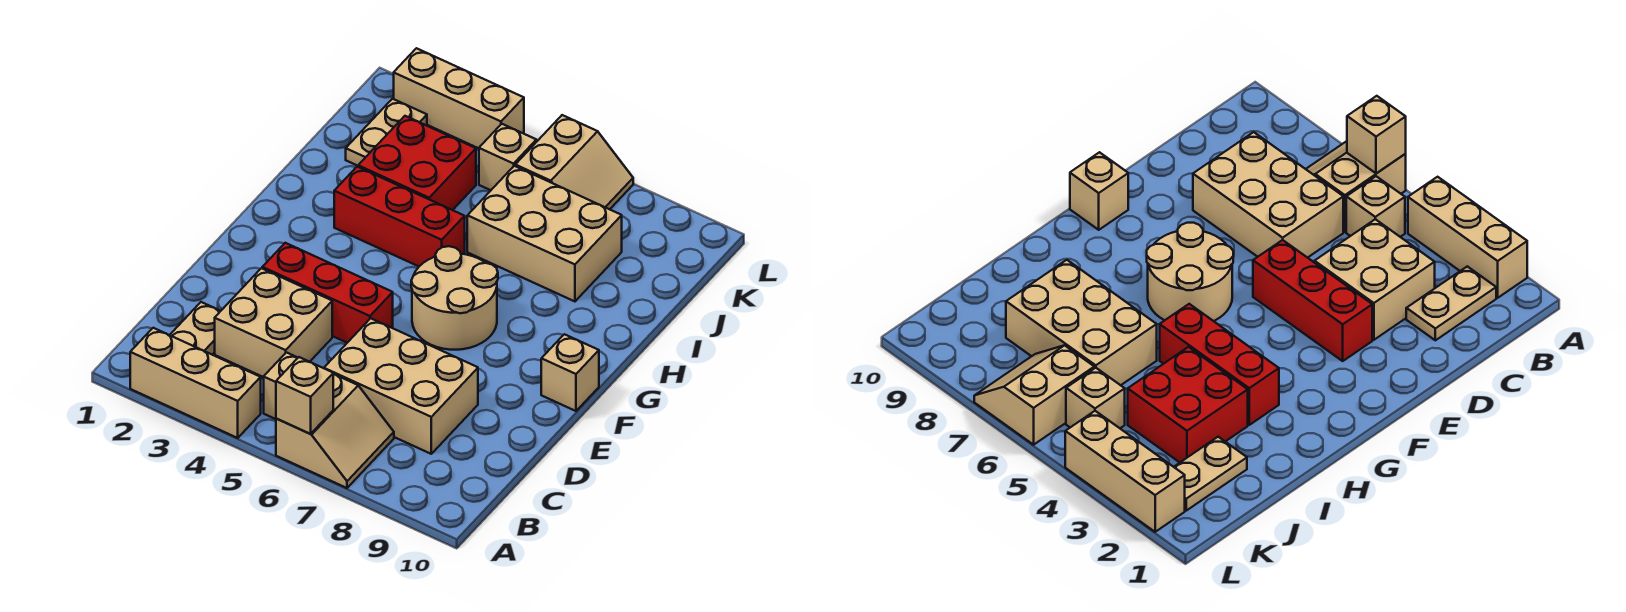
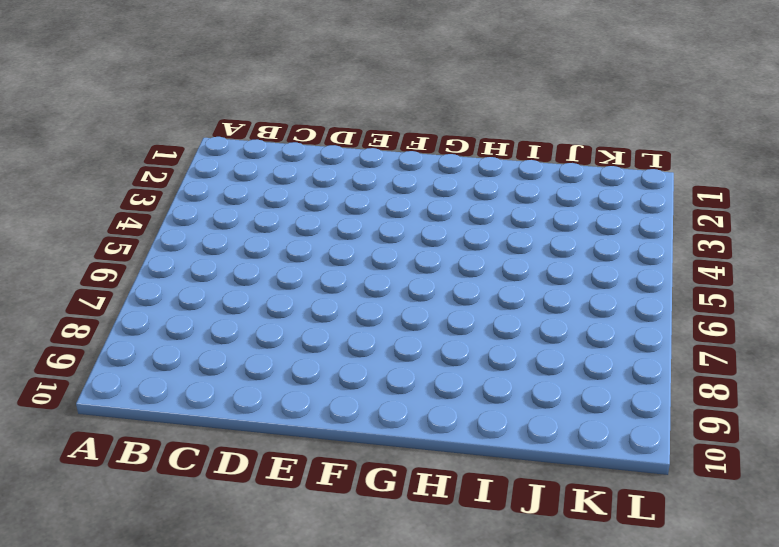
none -> tan 1x3 brick [130,328,261,438]
none -> tan 2x2 slope [276,374,394,488]
none -> tan 1x2 plate [170,302,220,354]

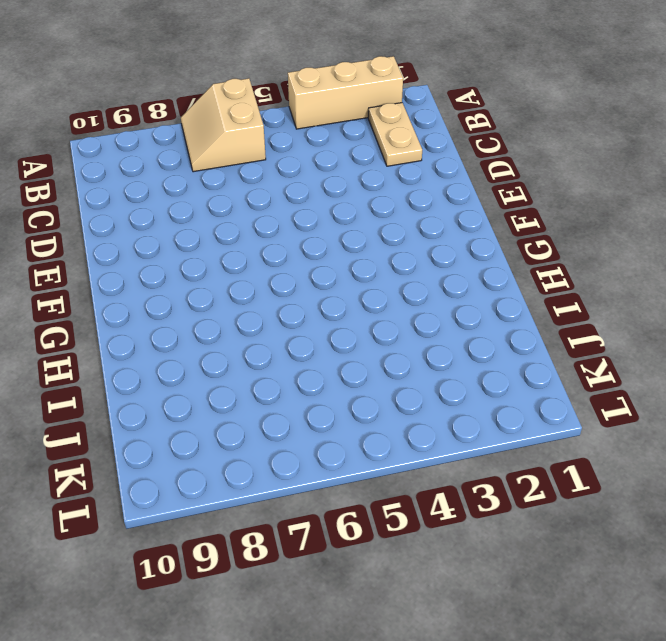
none -> tan 1x1 brick [264,352,297,419]
none -> tan 2x2 brick [215,268,332,377]
none -> tan 2x3 brick [324,318,478,454]

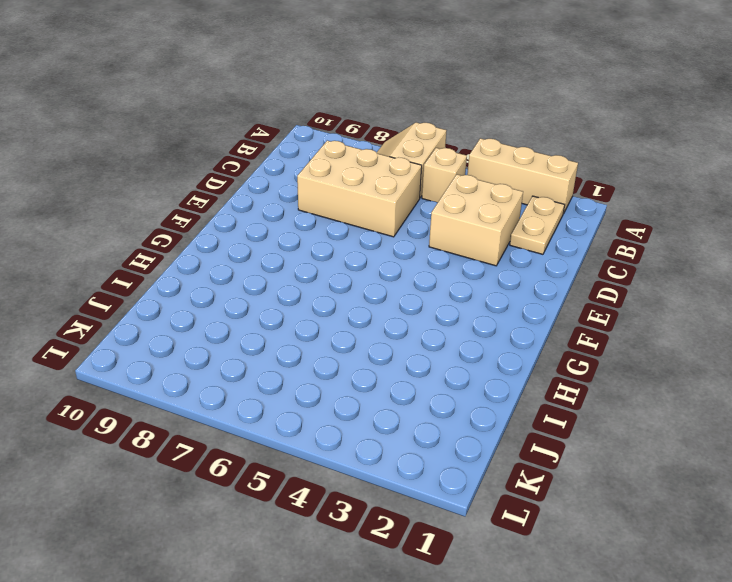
none -> red 1x3 brick [262,243,393,343]
none -> tan 2x2 round brick [411,246,498,350]
none -> tan 1x1 brick [541,334,599,411]

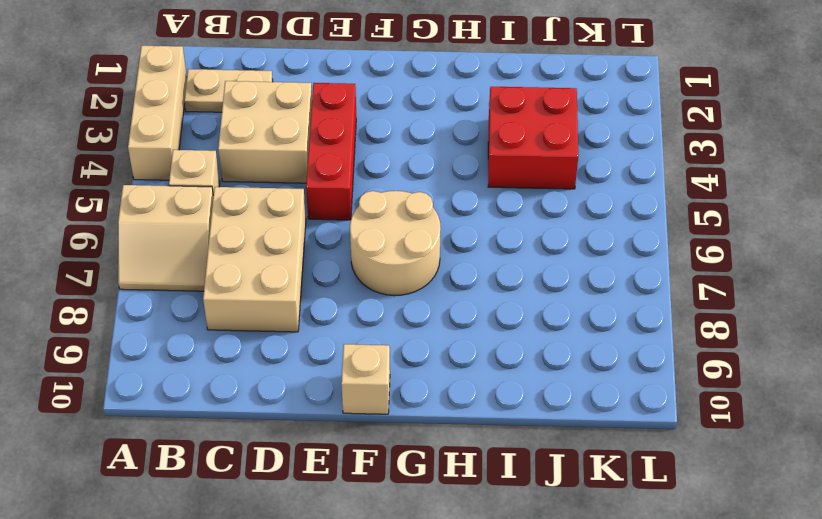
none -> red 1x3 brick [334,167,465,266]
none -> tan 2x3 brick [467,166,622,301]
none -> tan 1x2 plate [346,99,427,166]

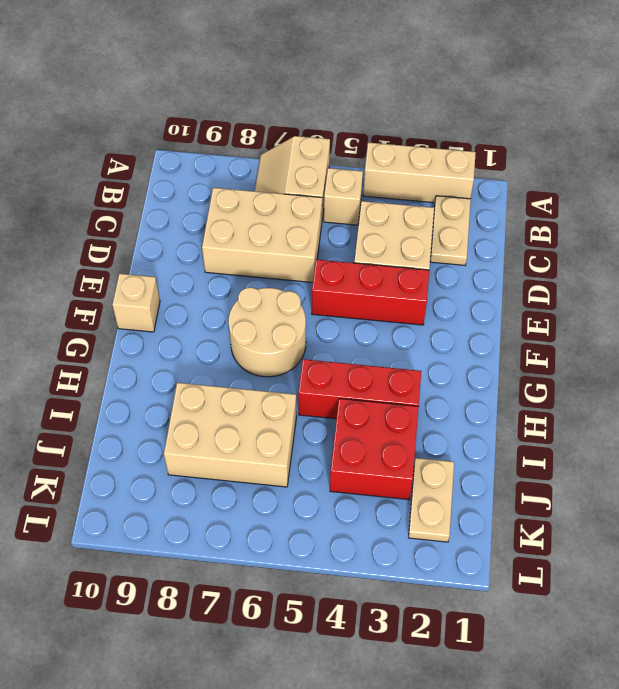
none -> tan 1x1 brick [479,124,536,190]
none -> tan 2x2 slope [515,115,633,209]
none -> tan 1x3 brick [394,48,524,148]

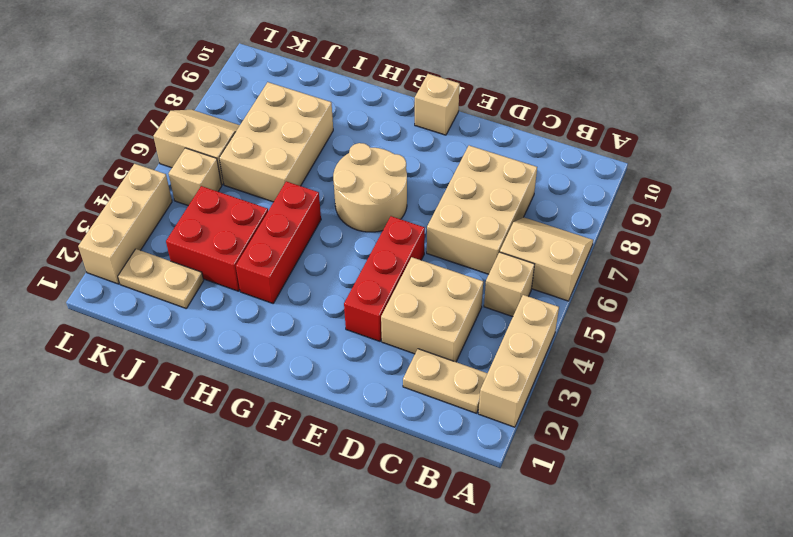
none -> tan 1x1 brick [276,357,333,434]

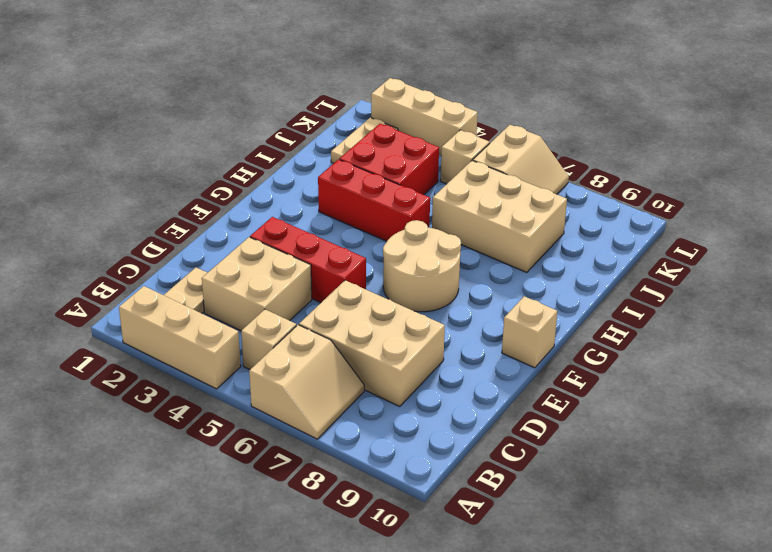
none -> tan 1x1 brick [276,357,333,434]

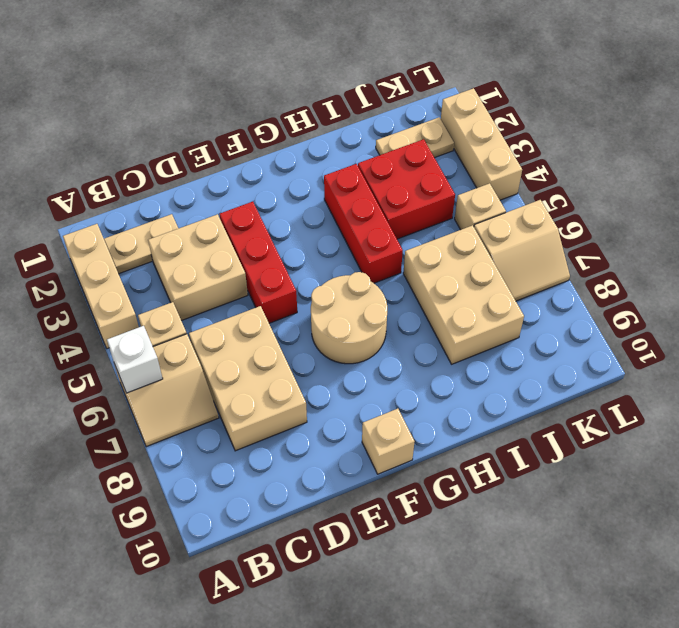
white 1x1 brick [107,326,163,393] -> tan 1x1 brick [276,357,333,434]

